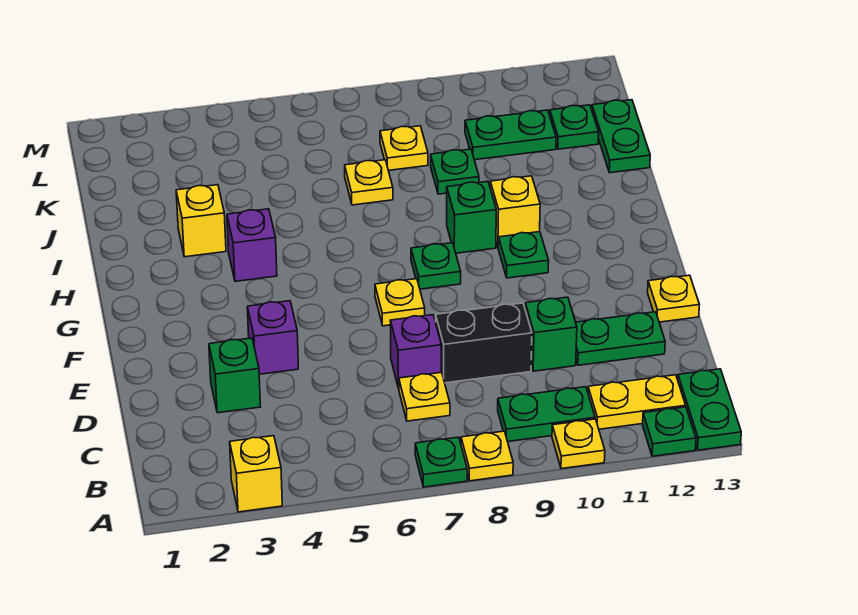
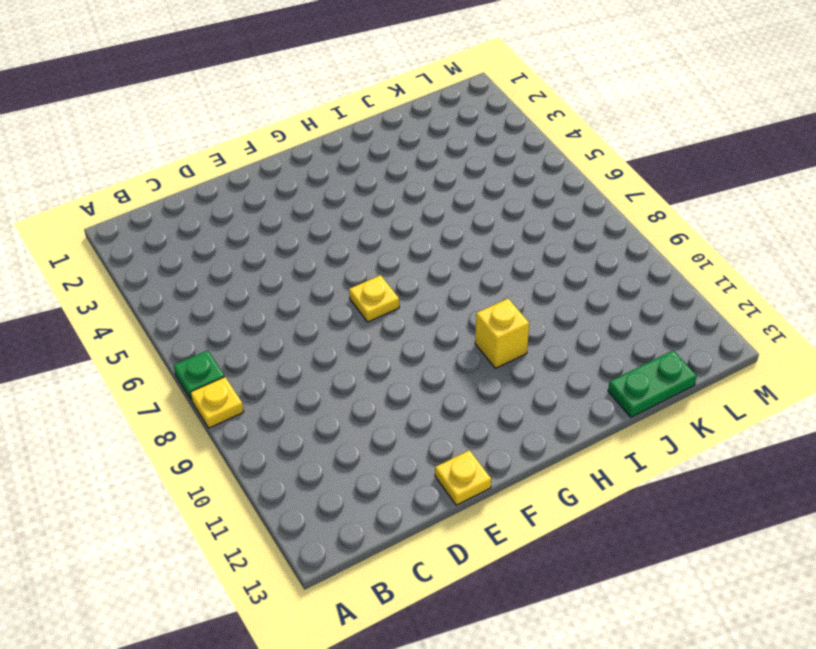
none -> yellow 1x1 brick [230,436,282,512]
none -> yellow 1x1 plate [552,419,605,469]
none -> green 1x1 plate [643,407,696,456]

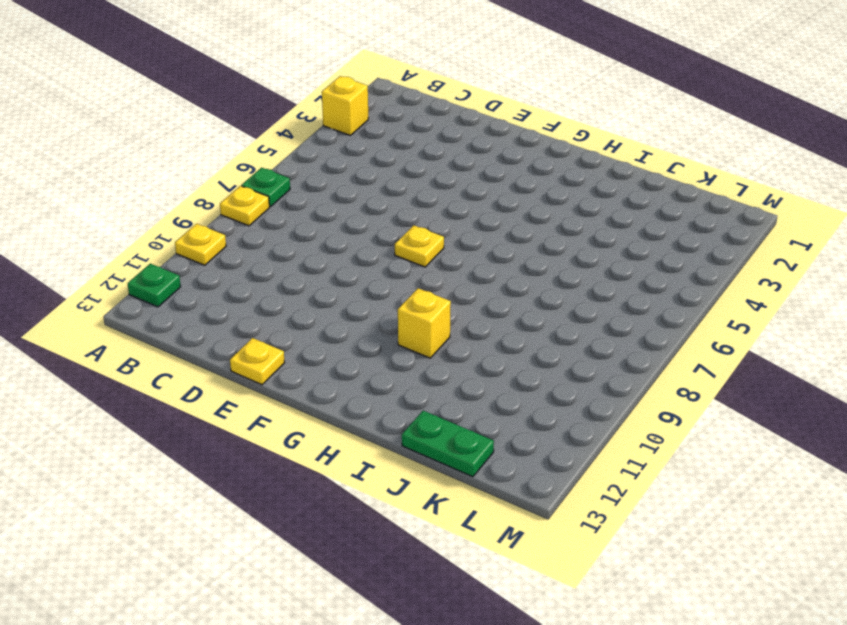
none -> green 1x2 plate [678,369,741,450]
none -> green 1x2 plate [498,387,595,442]
none -> yellow 1x2 plate [588,375,686,429]

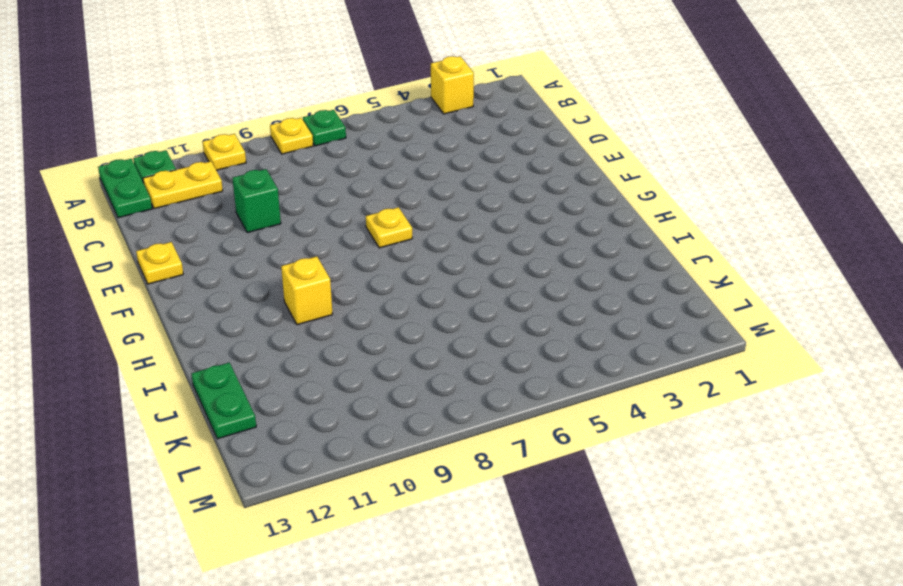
none -> green 1x2 plate [498,387,595,442]
none -> yellow 1x1 plate [399,372,450,421]
none -> green 1x1 brick [209,338,260,413]

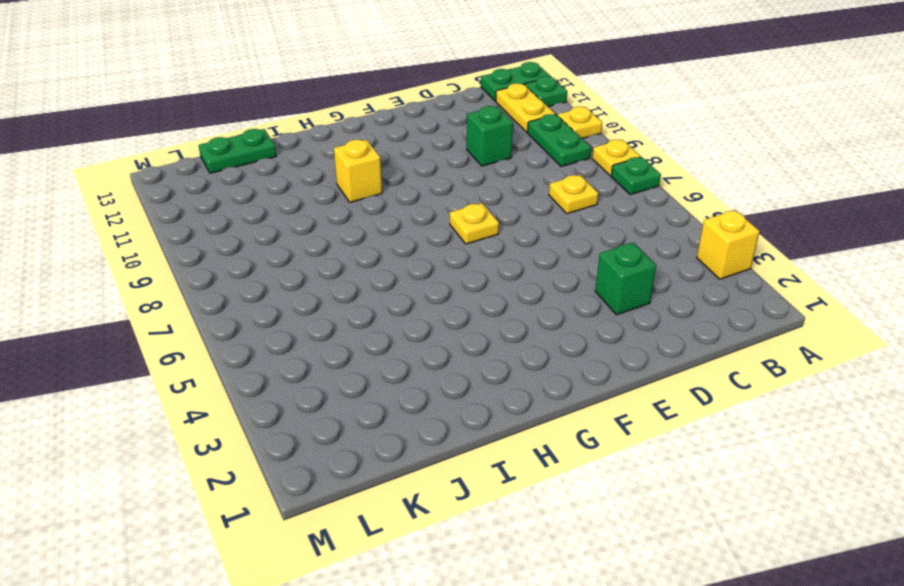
none -> purple 1x1 brick [390,315,441,389]
none -> black 1x2 brick [436,303,532,383]
none -> green 1x2 plate [576,312,665,365]

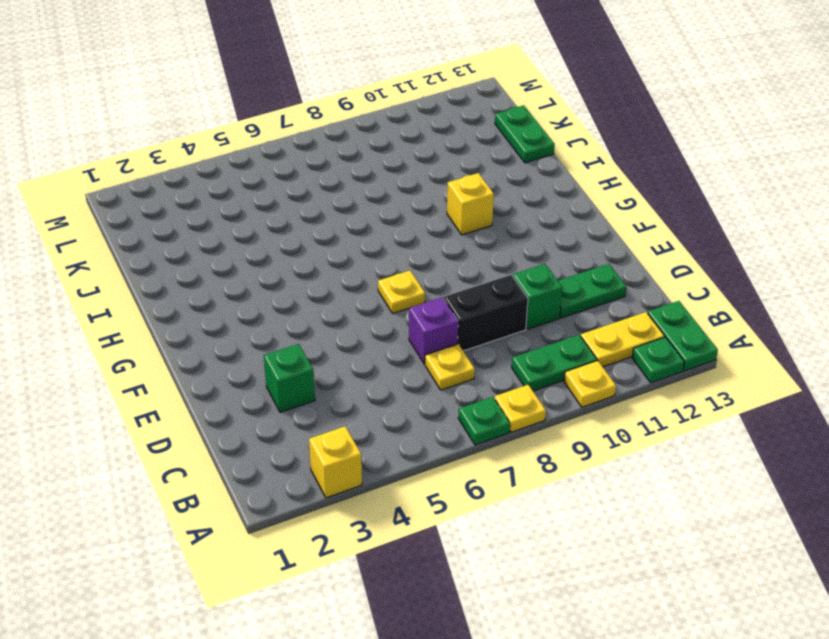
none -> purple 1x1 brick [247,301,298,374]
none -> yellow 1x1 plate [648,275,699,322]
none -> green 1x1 plate [411,243,461,289]

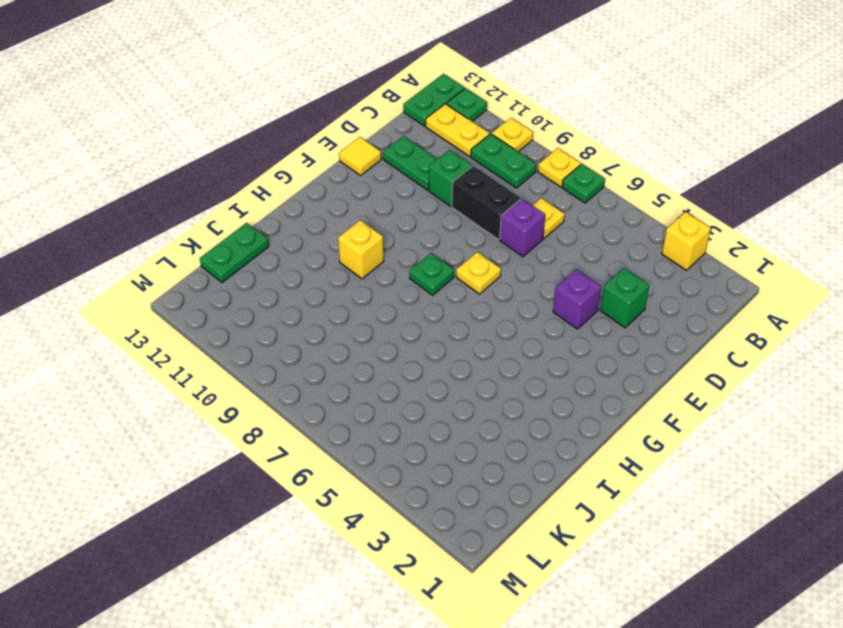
yellow 1x1 tile [339,137,381,175] -> yellow 1x1 plate [648,275,699,322]
none -> green 1x1 plate [498,232,549,278]
none -> purple 1x1 brick [227,209,277,281]
none -> green 1x1 brick [447,181,496,253]

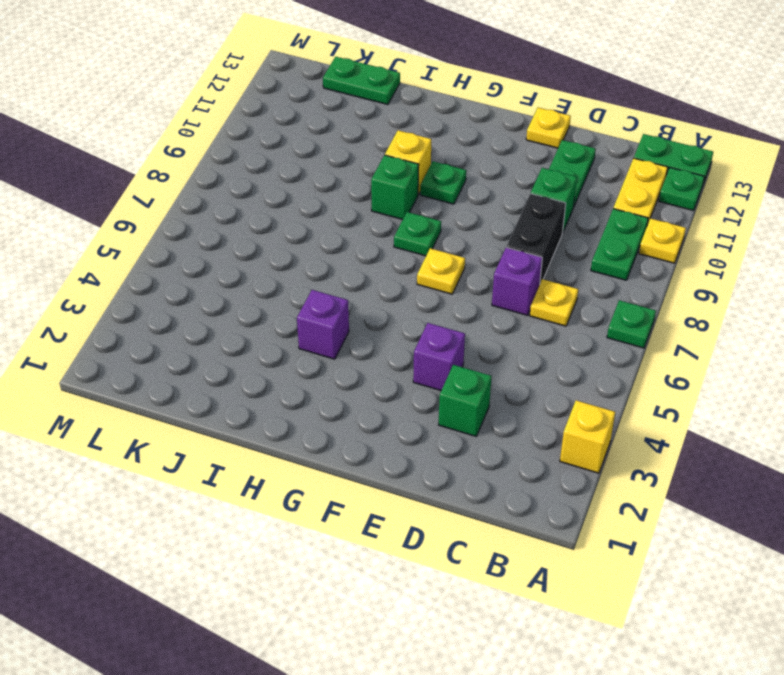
none -> yellow 1x1 plate [461,431,513,481]
none -> yellow 1x1 brick [176,185,226,257]
none -> yellow 1x1 plate [345,160,393,205]

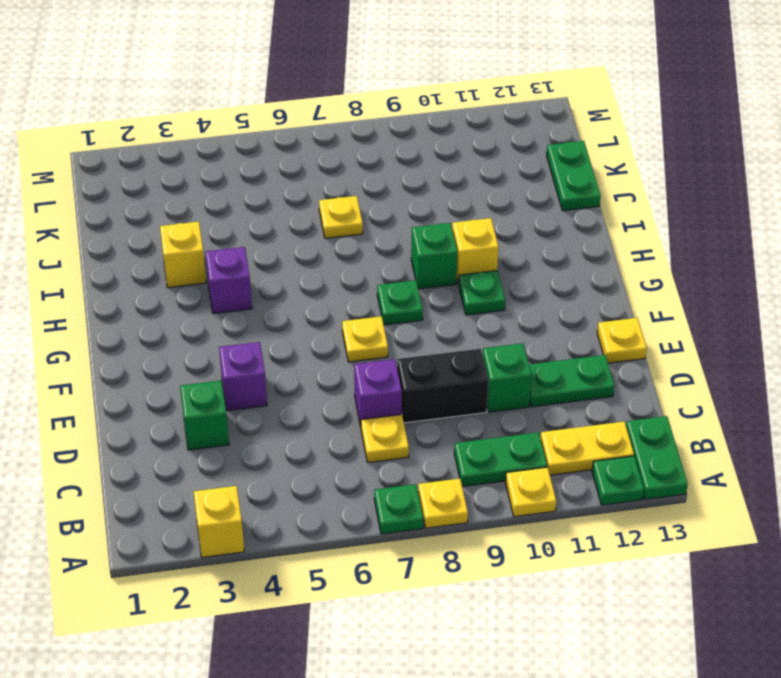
none -> green 1x1 plate [431,149,479,194]
none -> yellow 1x1 plate [380,126,428,170]
none -> green 1x2 plate [465,110,556,160]

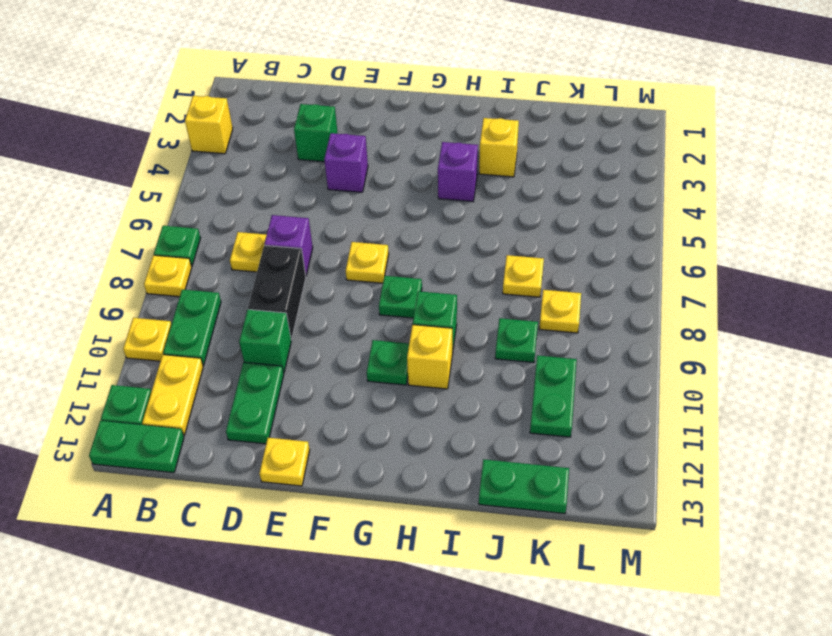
none -> green 1x1 plate [550,105,599,149]

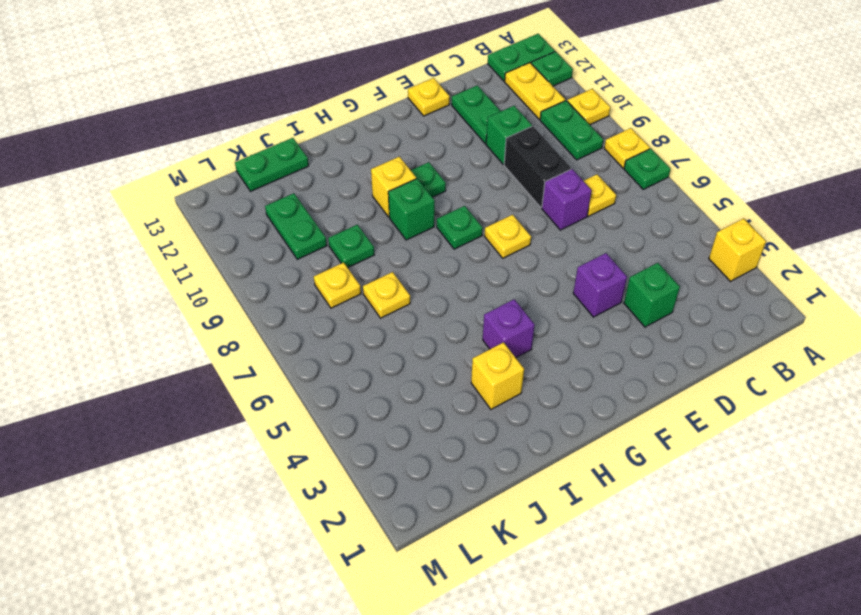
none -> green 1x1 plate [550,105,599,149]

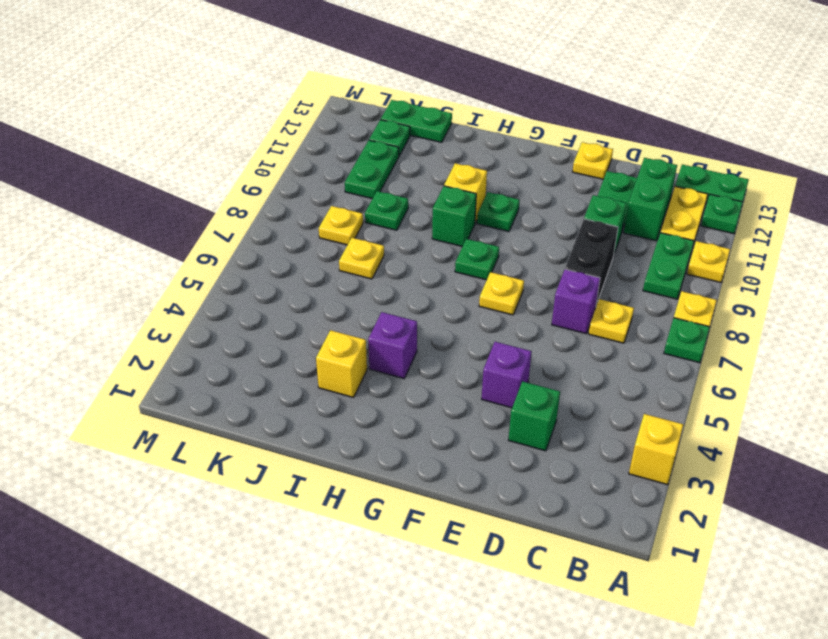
green 1x2 brick [624,158,677,241] -> none

